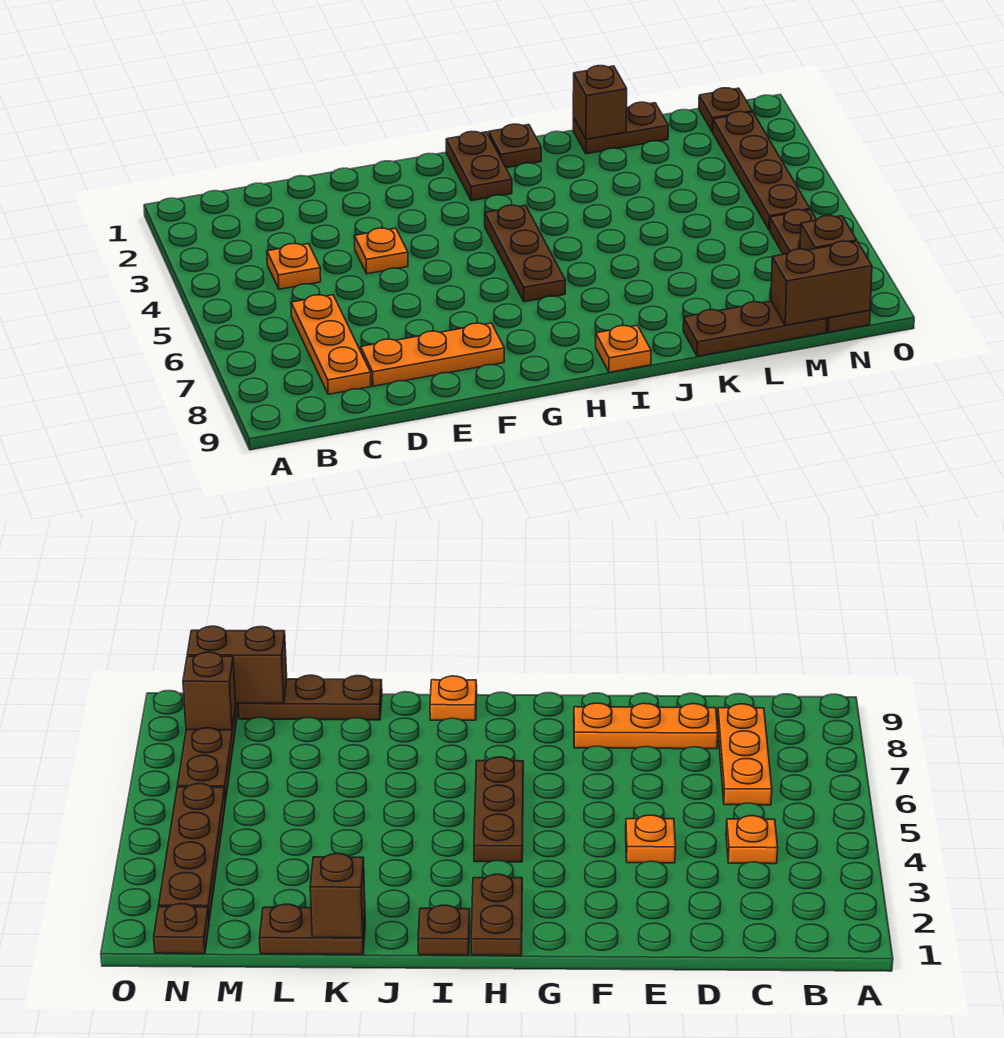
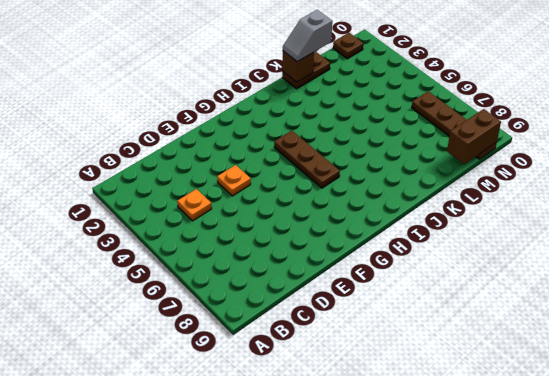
grey 1x2 slope [283,10,332,61] -> none
none -> orange 1x3 plate [291,295,371,394]
none -> orange 1x3 plate [361,323,504,386]
none -> brown 1x2 plate [446,132,512,201]

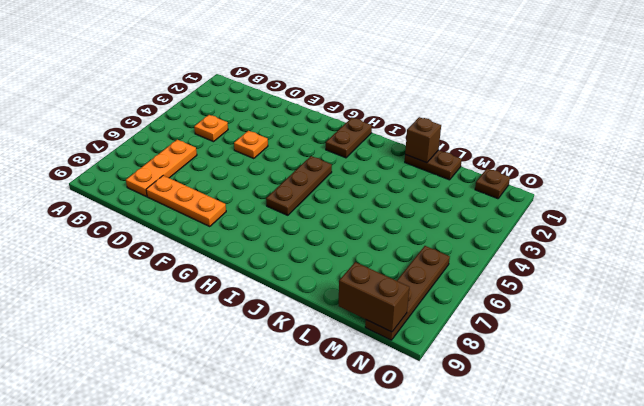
none -> brown 1x1 plate [489,124,541,168]
none -> orange 1x1 plate [596,325,651,372]
none -> brown 1x3 plate [683,301,827,356]

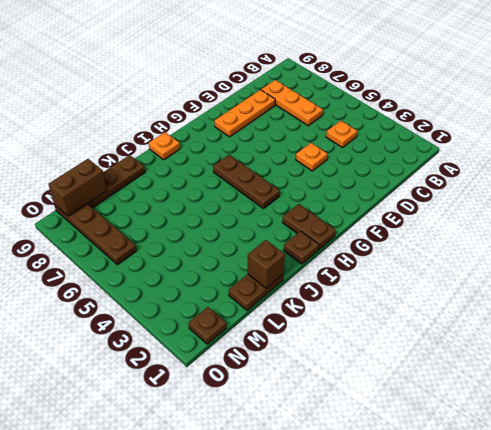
none -> brown 1x4 plate [713,112,810,230]
none -> brown 1x1 brick [800,216,857,250]

